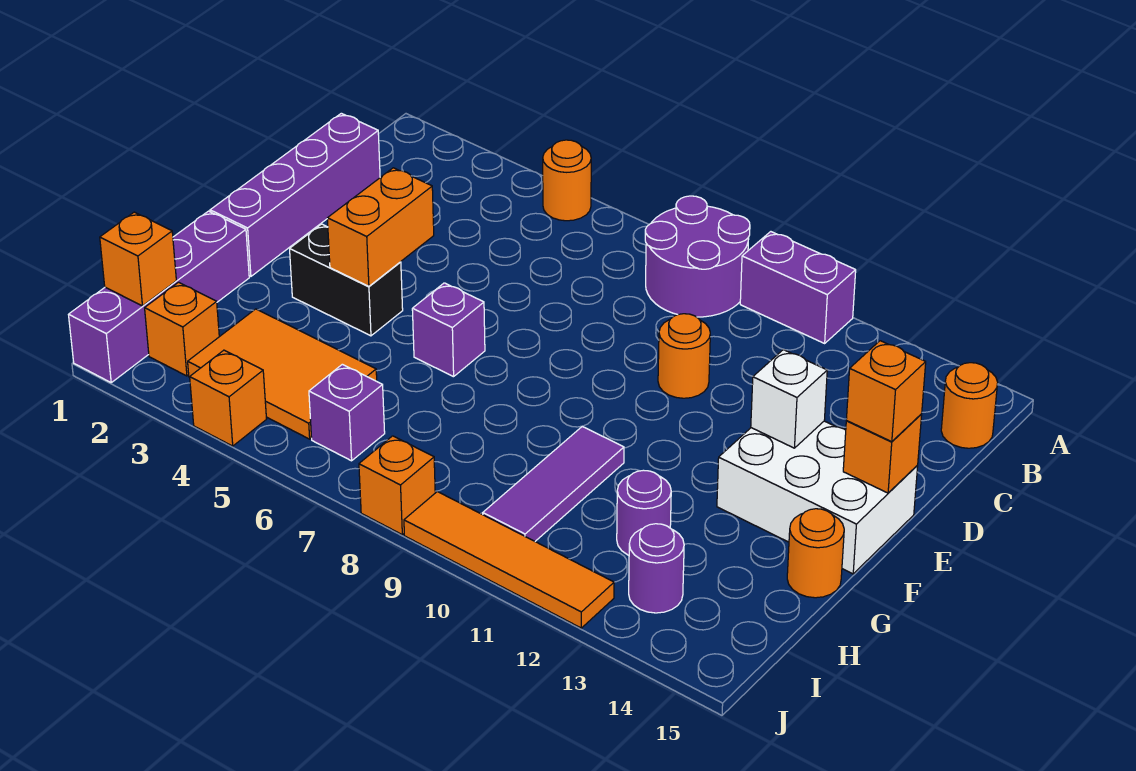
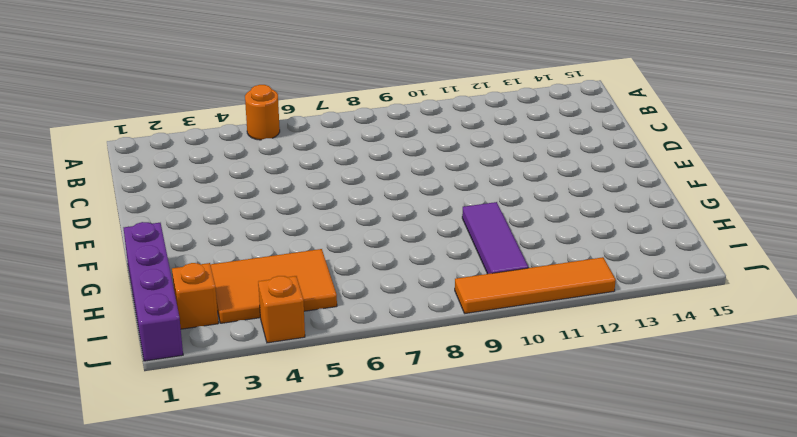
none -> purple 2x2 round brick [645,196,750,317]
none -> purple 1x2 brick [740,232,856,343]
none -> orange 1x1 round brick [941,363,998,448]

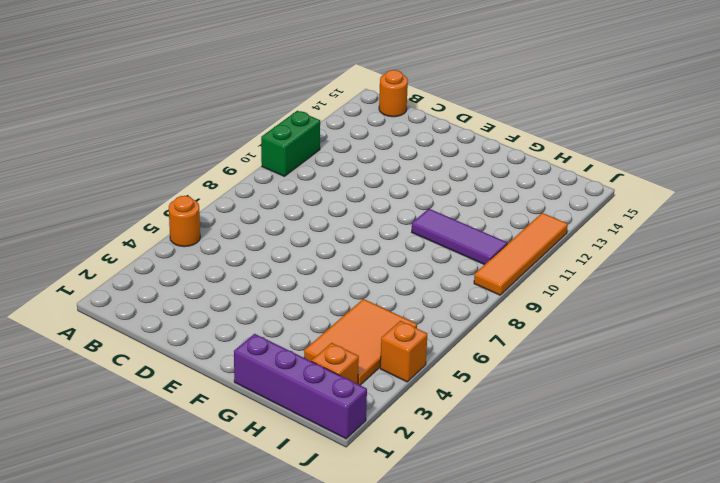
green 1x2 brick [261,111,320,176] -> purple 1x2 brick [740,232,856,343]
none -> purple 2x2 round brick [645,196,750,317]
none -> purple 1x4 brick [210,113,380,276]
none -> orange 1x1 round brick [658,314,710,398]

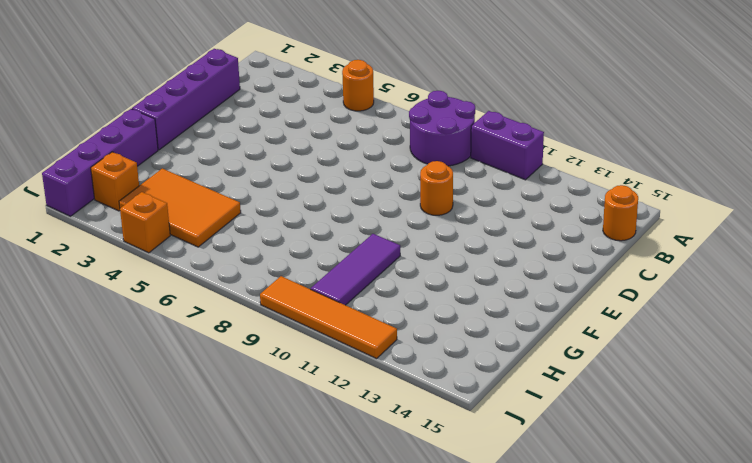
none -> white 2x3 brick [717,421,918,574]
none -> black 1x2 brick [290,224,403,336]
none -> purple 1x1 brick [412,283,485,377]

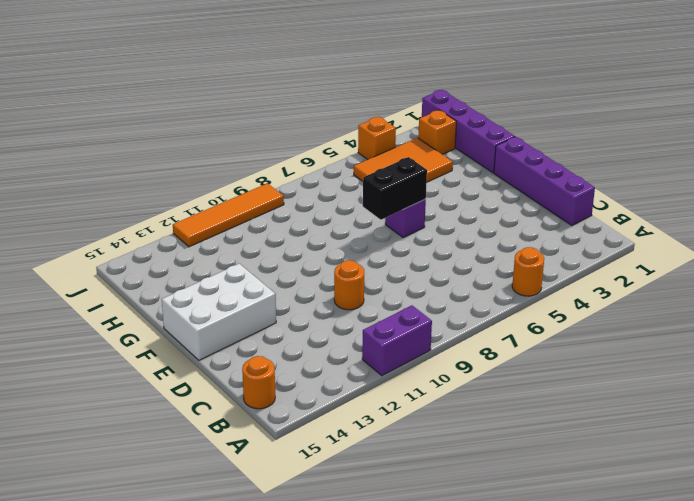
black 1x2 brick [363,157,427,220] -> black 1x2 brick moved to [290,224,403,336]
none -> purple 2x2 round brick [645,196,750,317]
none -> purple 1x3 tile [483,426,624,541]
none -> orange 1x1 round brick [787,509,844,598]

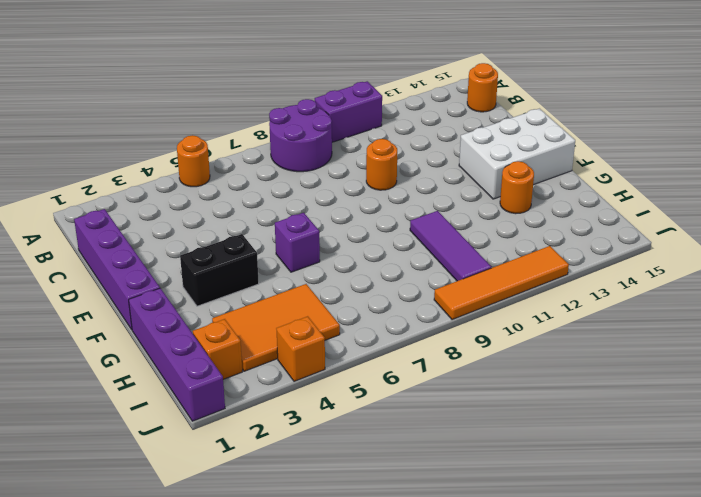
orange 1x1 round brick [500,161,534,214] -> orange 1x1 round brick moved to [787,509,844,598]
none -> purple 1x1 round brick [617,470,671,555]
none -> purple 1x1 brick [309,364,385,461]
none -> purple 1x1 round brick [629,524,684,613]

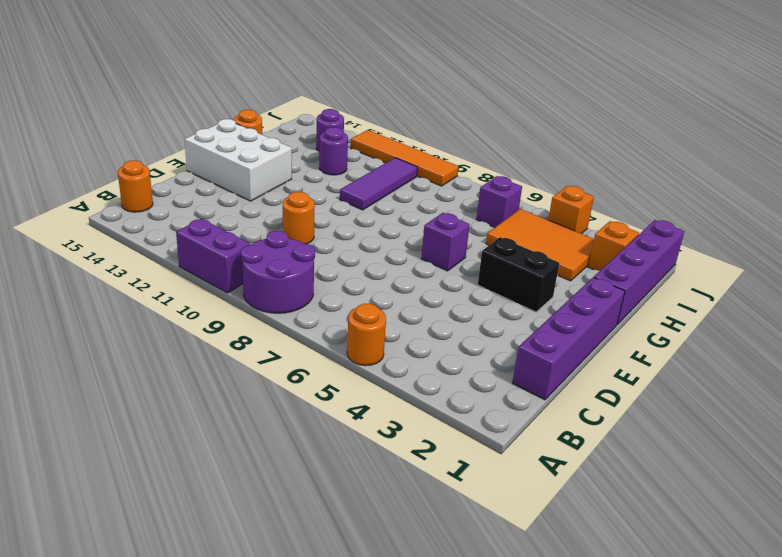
none -> orange 1x1 brick [359,436,435,535]
none -> orange 1x2 brick [327,168,434,286]
none -> white 1x1 brick [751,350,827,448]

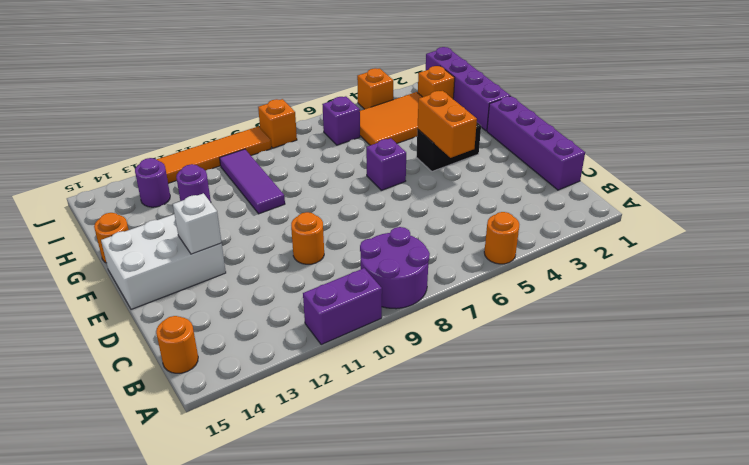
none -> orange 1x1 brick [843,414,922,493]
none -> orange 1x1 brick [100,212,176,306]
none -> orange 1x1 brick [846,341,926,442]

